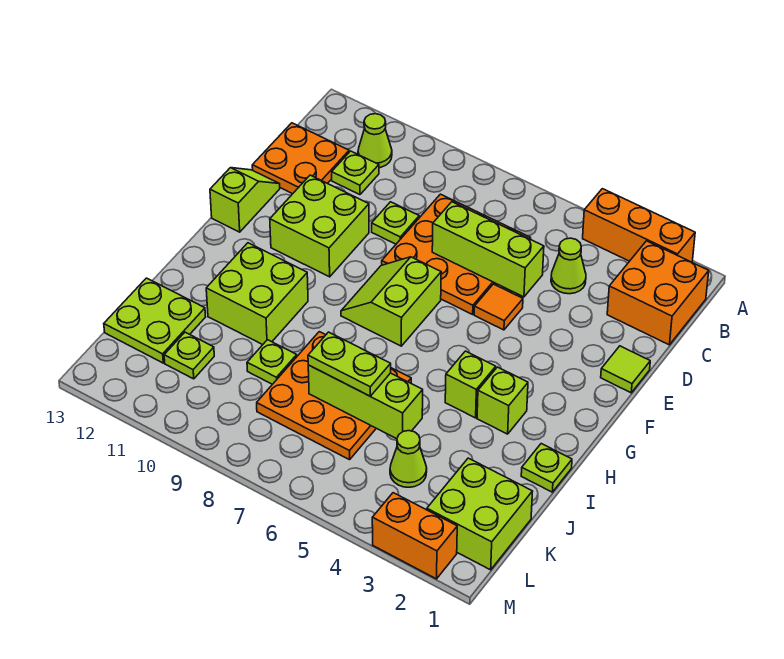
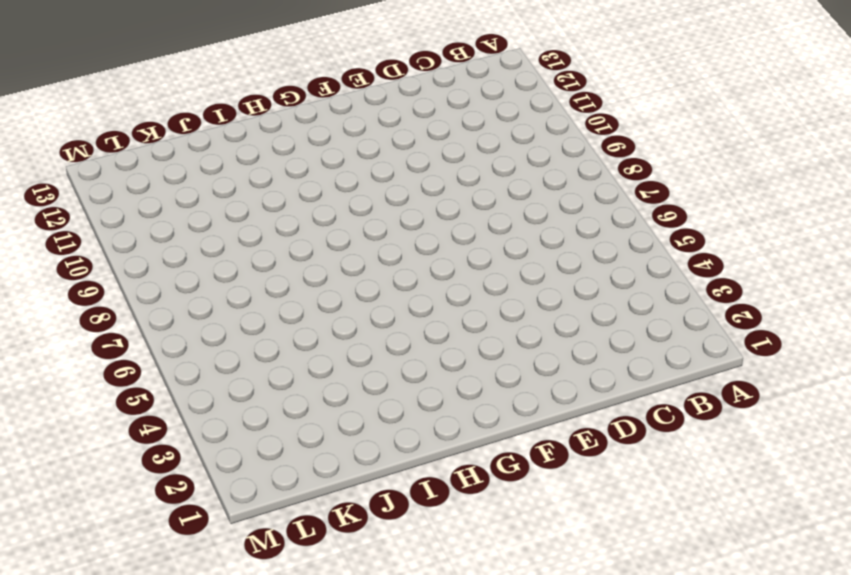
none -> orange 1x3 brick [583,189,695,262]
none -> orange 2x2 brick [607,241,709,345]
none -> lime 1x1 cone [358,114,392,168]

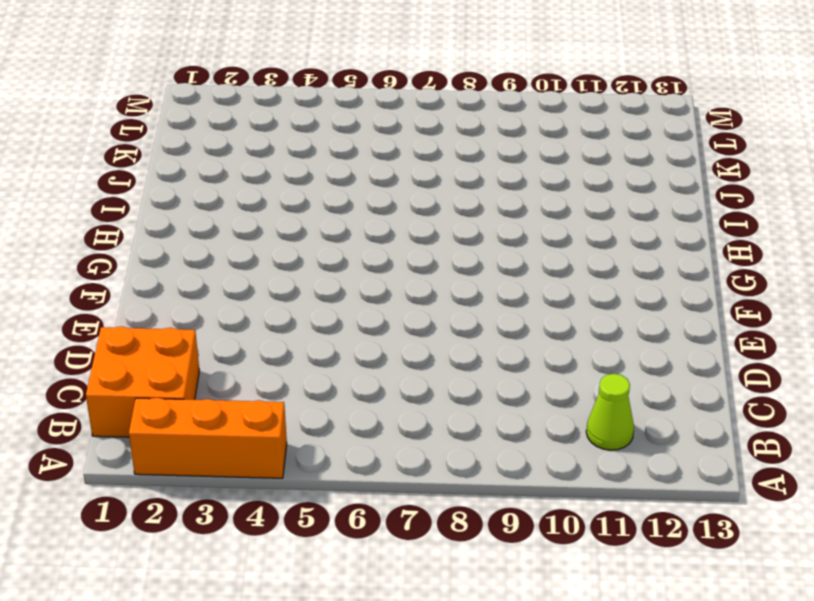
none -> lime 1x1 cone [551,238,586,294]
none -> orange 3x3 plate [382,194,531,314]
none -> lime 1x1 plate [332,151,379,195]

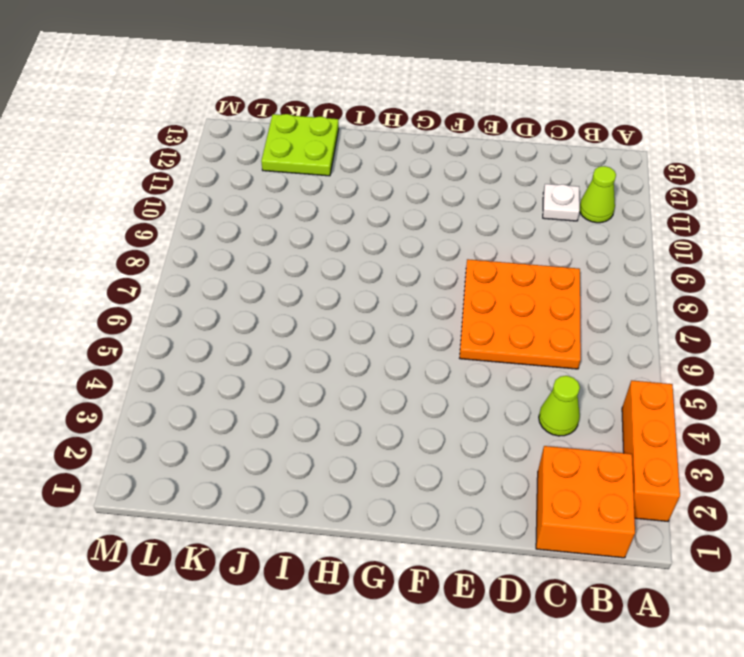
white 1x1 plate [543,184,580,221] -> lime 1x1 plate [332,151,379,195]
none -> orange 2x2 plate [252,123,349,194]
none -> lime 1x1 plate [372,202,419,244]
none -> lime 1x1 tile [601,346,650,393]

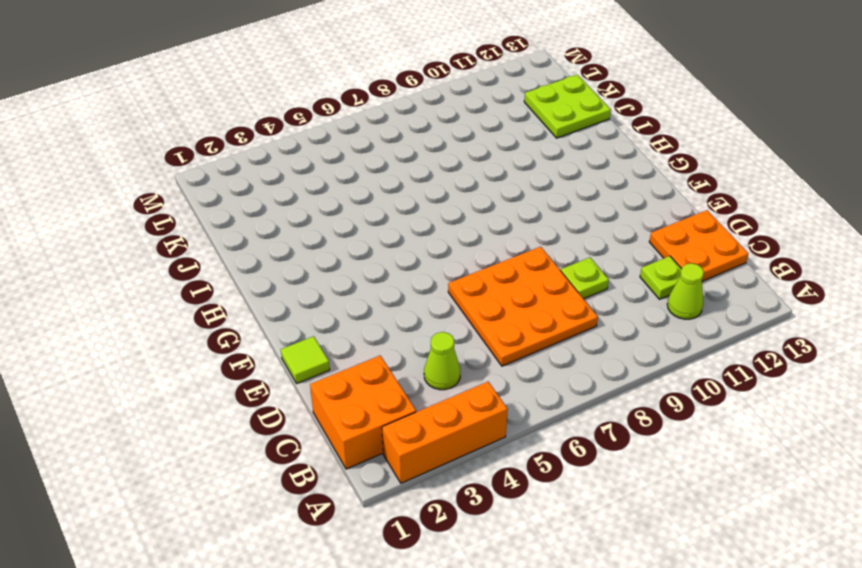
none -> orange 1x1 tile [474,284,523,330]
none -> lime 2x2 brick [270,175,369,277]
none -> lime 1x2 slope [210,168,280,232]

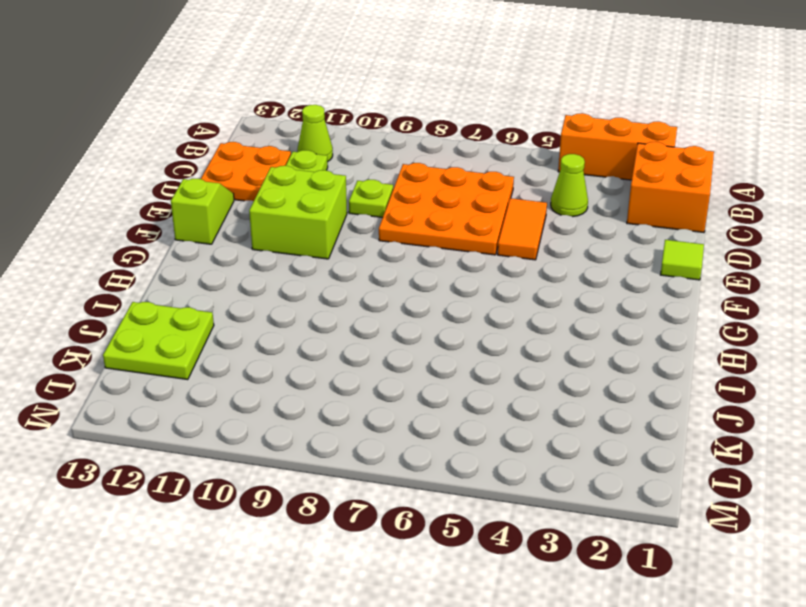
orange 1x2 tile [498,198,547,260] -> orange 1x1 tile [474,284,523,330]
none -> lime 2x2 slope [341,257,441,346]
none -> lime 1x1 brick [477,367,528,434]
none -> lime 1x1 brick [445,351,496,418]

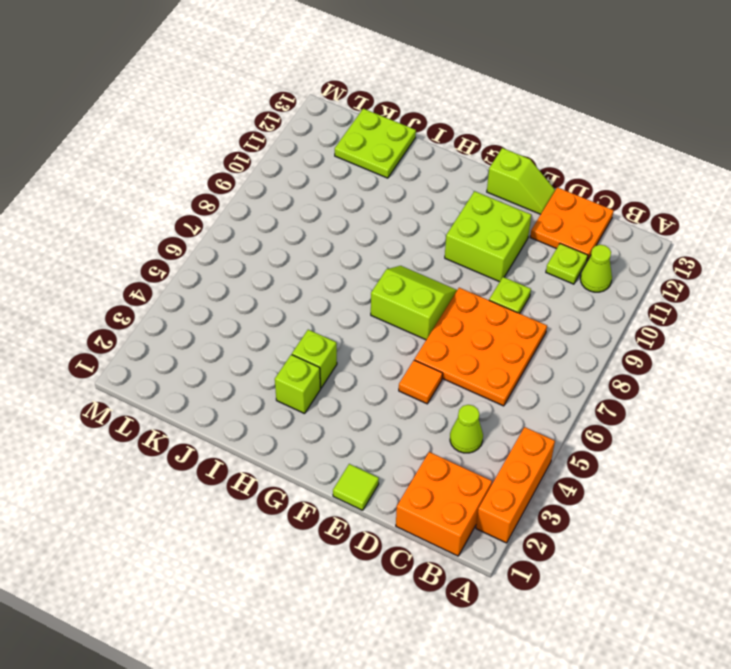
none -> lime 2x2 brick [206,243,308,345]
none -> lime 1x1 plate [521,444,572,492]
none -> orange 3x3 plate [257,332,411,460]

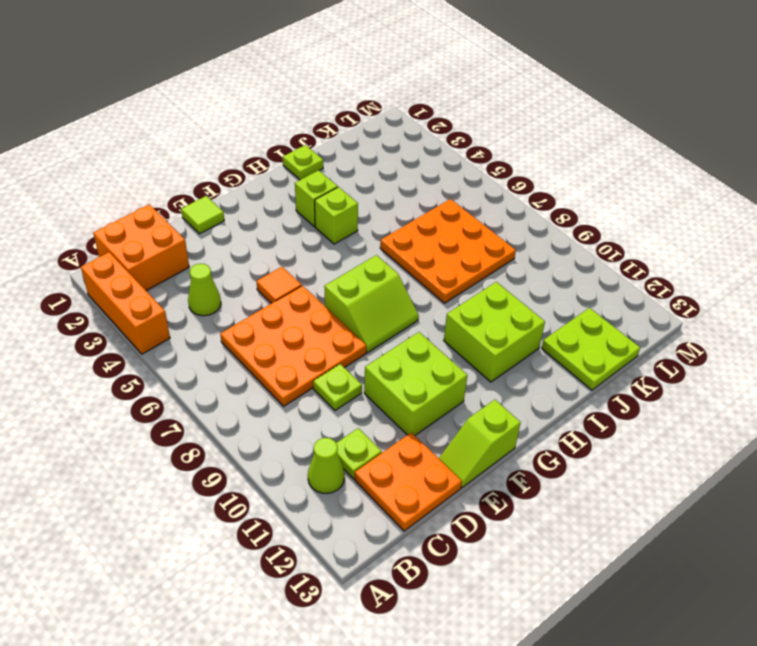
none -> lime 1x1 plate [247,340,297,384]
none -> lime 2x2 brick [427,458,533,570]
none -> lime 1x1 cone [390,431,427,487]

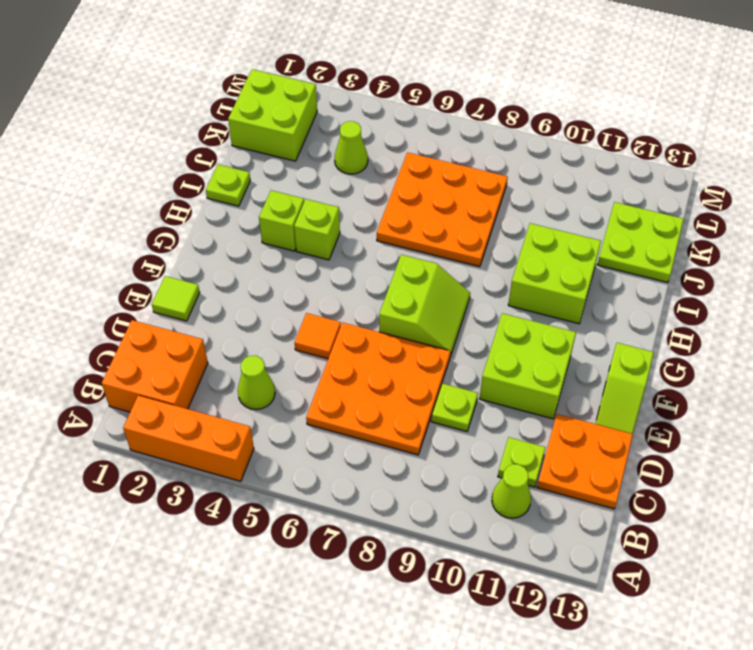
none -> lime 1x1 plate [247,340,297,384]
none -> lime 1x1 plate [164,332,214,379]
none -> orange 1x2 brick [372,493,457,579]

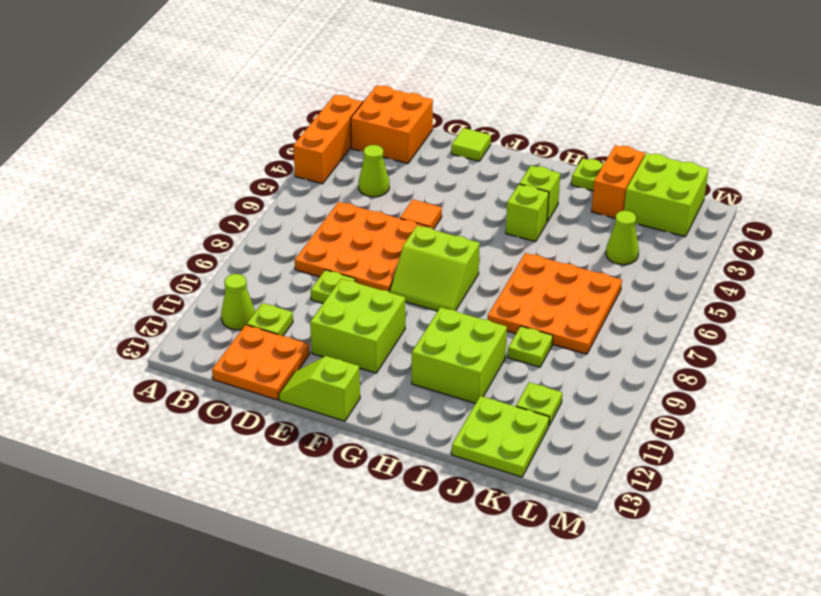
orange 1x2 brick [591,145,645,218] -> orange 1x2 brick moved to [372,493,457,579]
none -> lime 1x3 brick [432,202,544,297]
none -> lime 1x3 brick [308,365,423,439]
none -> lime 1x2 plate [308,332,391,396]

